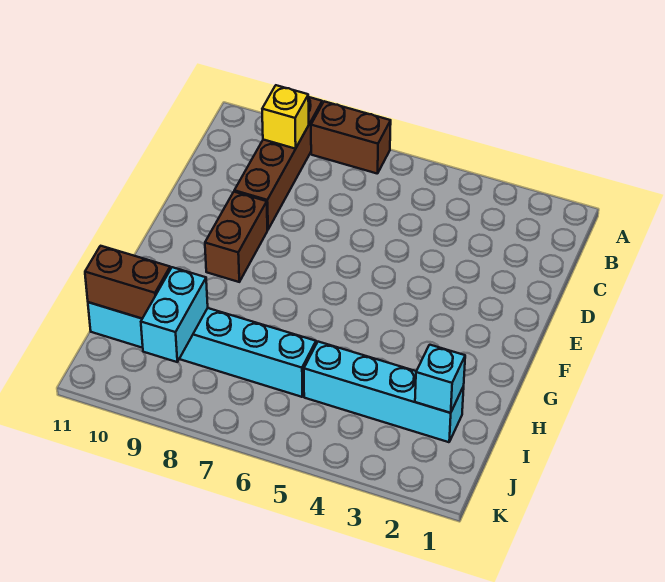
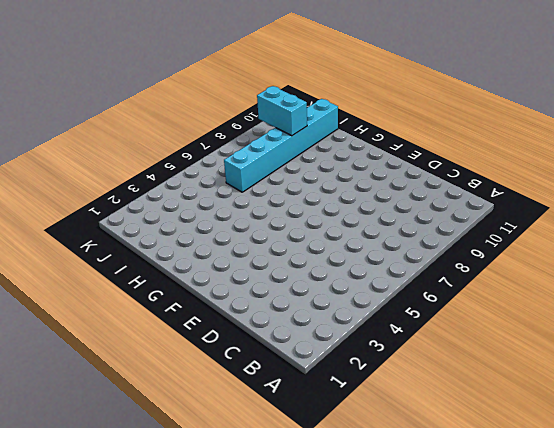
none -> brown 1x2 brick [311,101,391,174]
none -> brown 1x4 brick [234,97,322,230]

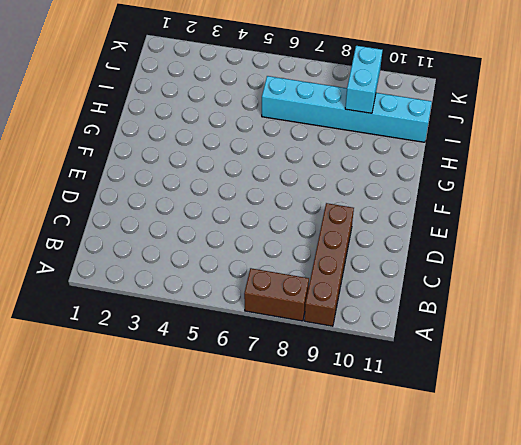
none -> brown 1x2 brick [205,192,267,282]
none -> cyan 1x4 brick [304,342,464,442]

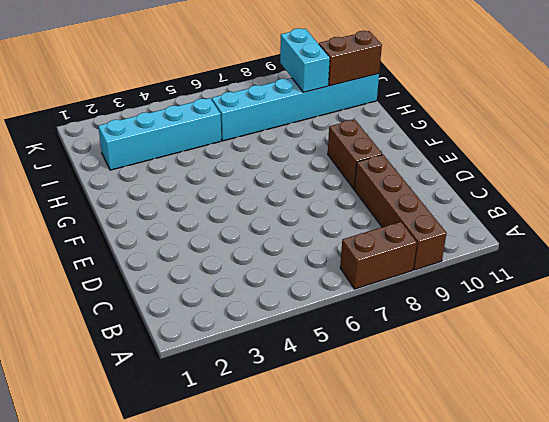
none -> yellow 1x1 brick [262,85,309,149]
none -> cyan 1x1 brick [415,345,465,413]

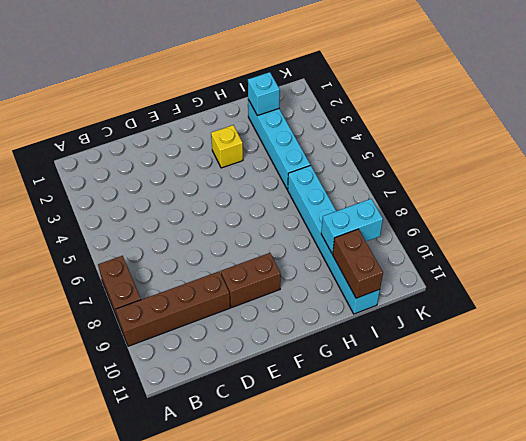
yellow 1x1 brick [211,125,243,168] -> yellow 1x1 brick moved to [262,85,309,149]

